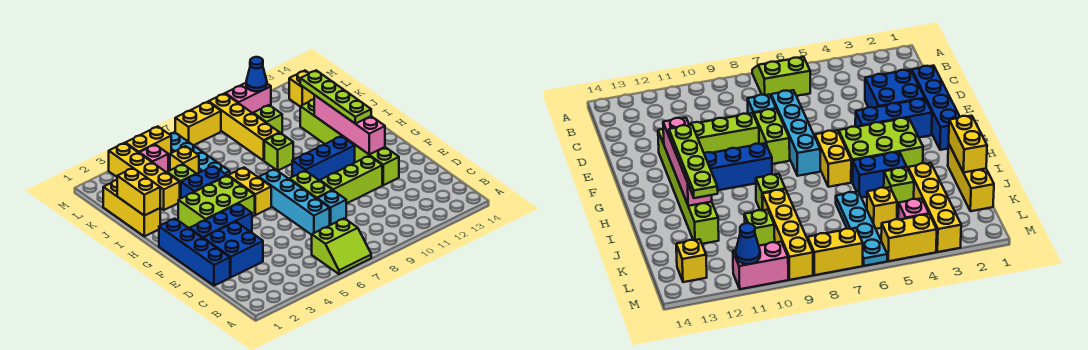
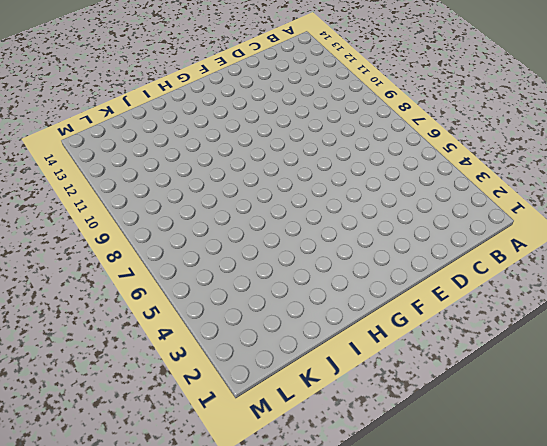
none -> lime 2x2 slope [312,218,371,274]
none -> blue 1x4 brick [159,219,230,286]
none -> blue 2x2 brick [203,222,263,277]
none -> cyan 1x4 brick [259,169,330,235]

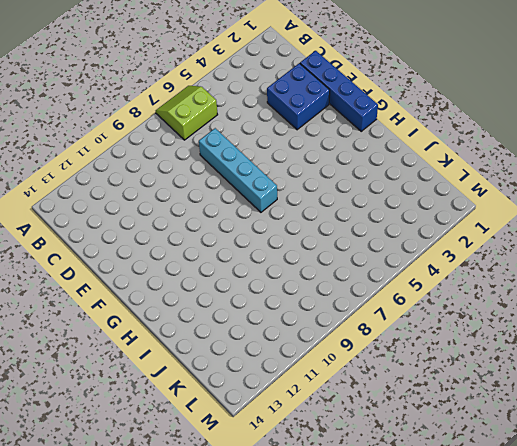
none -> cyan 1x1 brick [317,190,346,225]
none -> lime 1x2 brick [290,171,332,198]
none -> lime 1x3 brick [320,156,382,204]
none -> lime 1x6 brick [300,99,399,185]

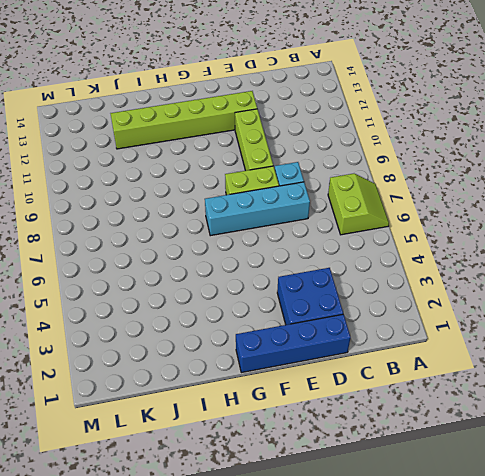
none -> blue 1x3 brick [190,204,252,238]
none -> lime 2x3 brick [178,176,255,229]
none -> yellow 1x2 brick [228,168,271,215]
none -> blue 1x3 brick [292,136,355,181]

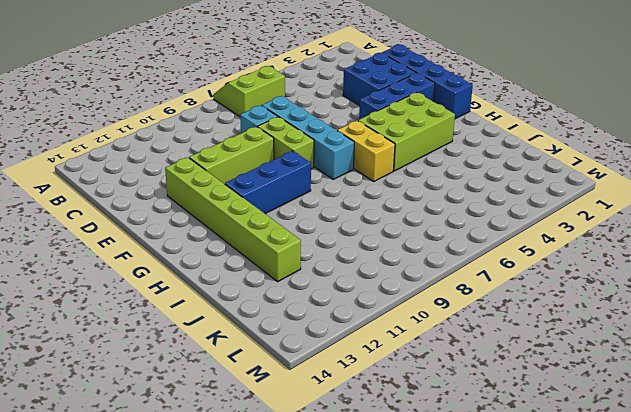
none -> yellow 1x3 brick [103,180,160,236]
none -> blue 1x2 brick [181,166,227,198]
none -> lime 1x1 brick [264,133,293,171]
none -> yellow 1x4 brick [109,143,180,210]

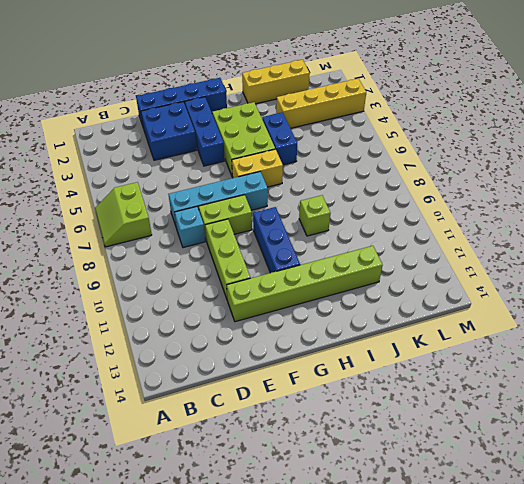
none -> lime 1x1 brick [167,164,196,199]
none -> cyan 1x4 plate [170,132,230,176]
none -> yellow 1x4 brick [209,94,280,161]
none -> yellow 1x1 brick [170,146,199,174]

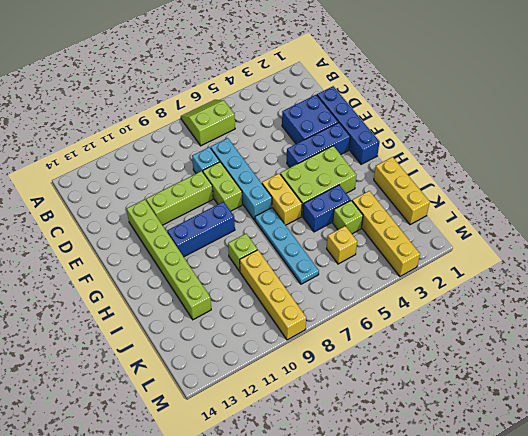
cyan 1x4 plate [255,208,319,284] -> cyan 1x4 plate moved to [170,132,230,176]
none -> lime 1x1 brick [253,105,282,134]
none -> pink 1x1 brick [139,145,168,172]
none -> yellow 1x1 brick [289,71,314,106]
none -> yellow 1x2 brick [126,127,171,158]

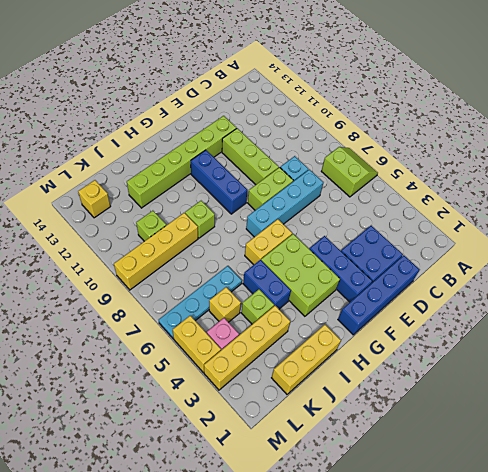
none -> yellow 1x2 brick [175,102,221,145]
none -> pink 1x2 brick [225,83,271,113]
none -> pink 1x4 brick [314,95,385,155]
none -> yellow 1x2 brick [117,168,160,216]

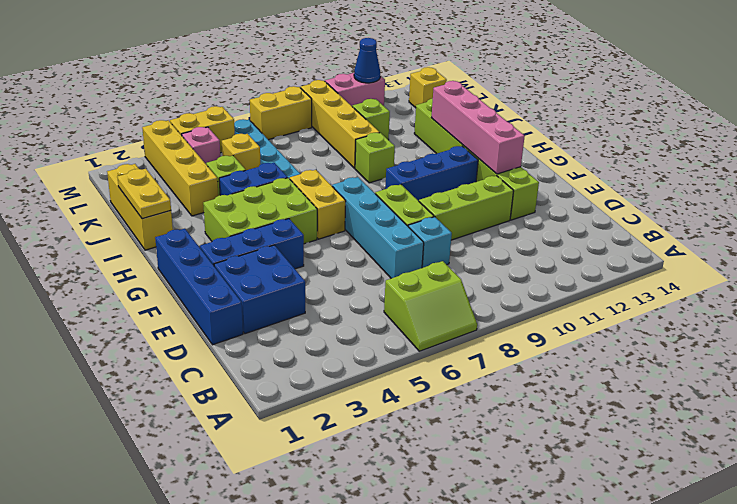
yellow 1x2 plate [117,169,171,219] -> yellow 1x2 brick [117,168,160,216]
none -> lime 1x4 plate [300,70,371,124]

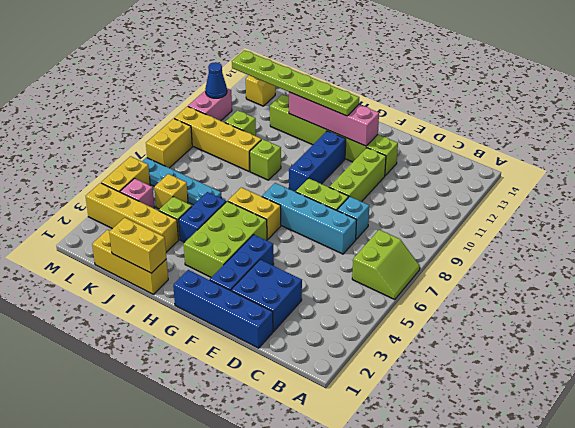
lime 1x6 plate [232,50,359,116] -> lime 1x4 plate [300,70,371,124]

